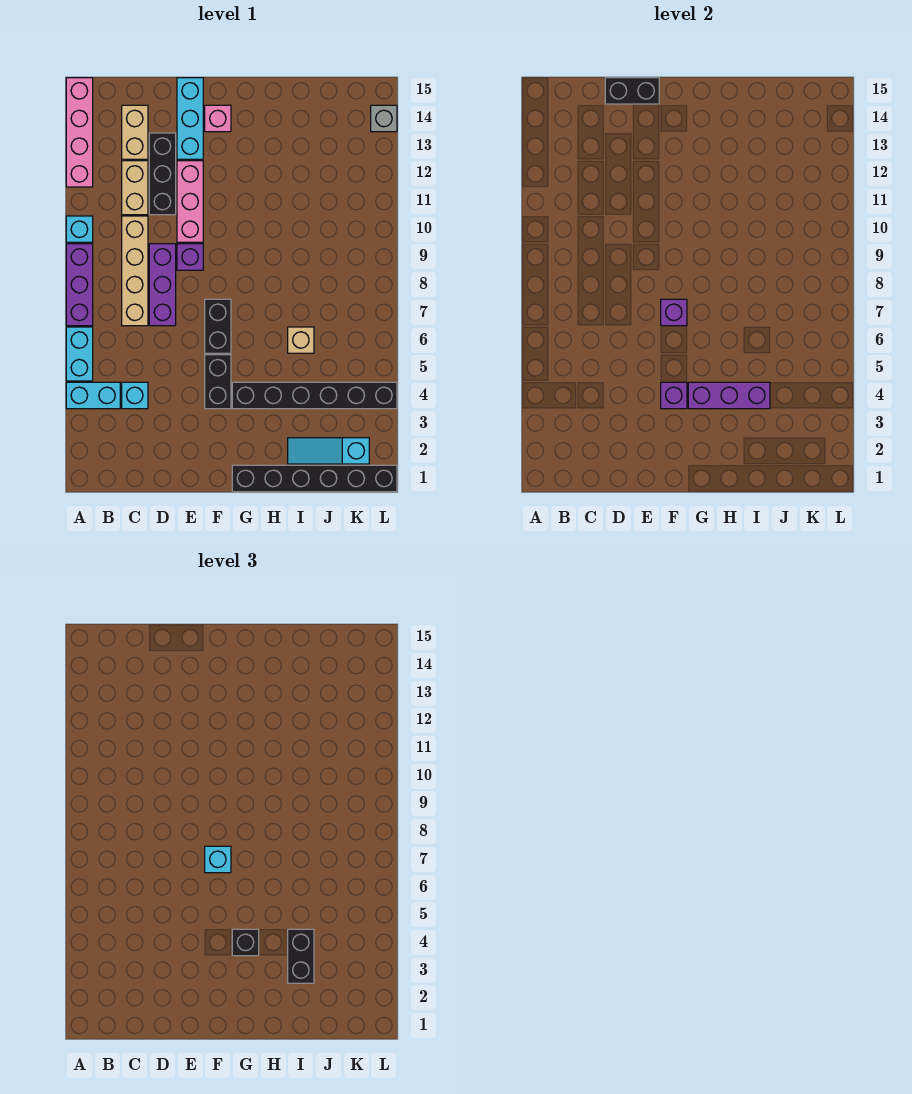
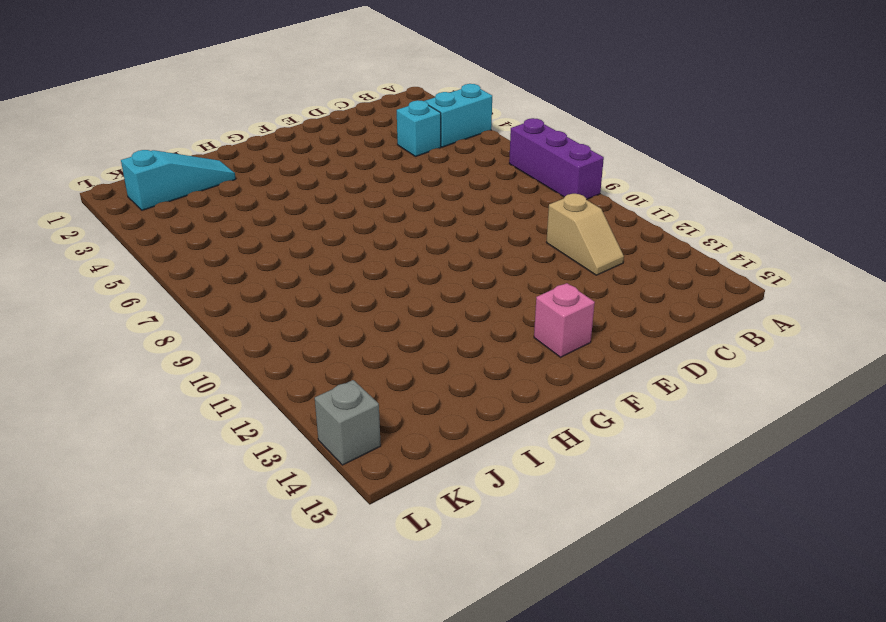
tan 1x2 slope [546,194,624,275] -> tan 1x2 brick [122,161,148,215]
none -> cyan 1x2 brick [66,327,93,381]
none -> cyan 1x1 brick [66,216,93,242]
none -> pink 1x4 brick [66,78,93,187]

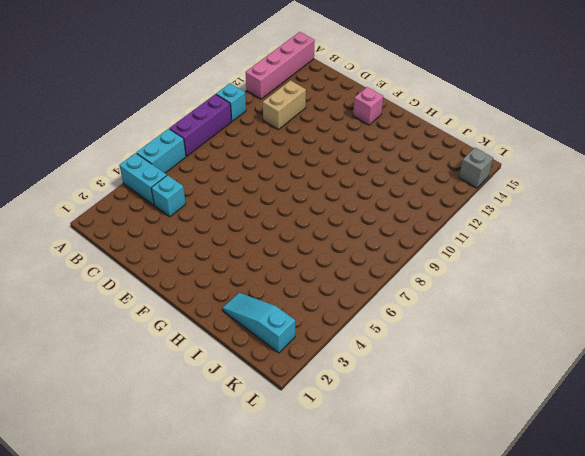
none -> tan 1x4 brick [122,216,148,326]
none -> tan 1x2 brick [122,105,148,159]
none -> purple 1x3 brick [149,244,176,326]

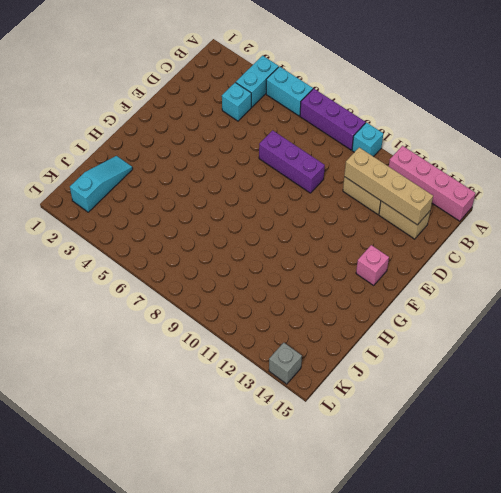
tan 1x4 brick [344,147,433,225] -> tan 1x4 brick moved to [122,216,148,326]
none -> black 1x3 brick [149,133,176,215]
none -> purple 1x1 brick [177,244,203,270]
none -> pink 1x3 brick [177,161,203,242]

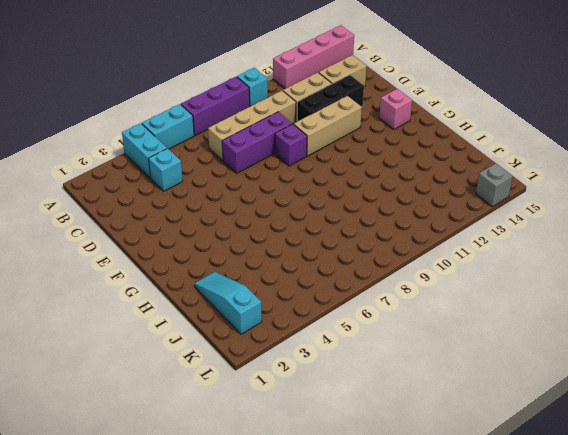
tan 1x3 brick [294,96,362,156] -> pink 1x3 brick [177,161,203,242]
none -> cyan 1x3 brick [177,78,203,159]
none -> black 1x2 brick [205,355,231,409]
none -> black 1x2 brick [205,299,231,353]

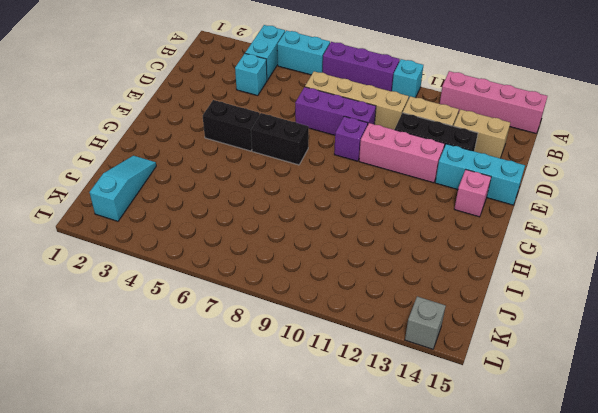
none -> black 1x6 brick [232,465,397,492]
none -> black 1x6 brick [232,382,397,409]
none -> tan 1x1 brick [288,327,314,353]

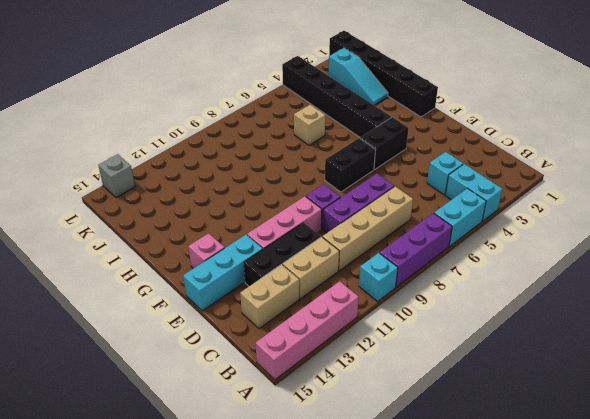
none -> black 1x2 brick [605,78,659,104]
none -> purple 1x1 brick [661,382,687,409]
none -> purple 1x1 brick [661,299,687,326]

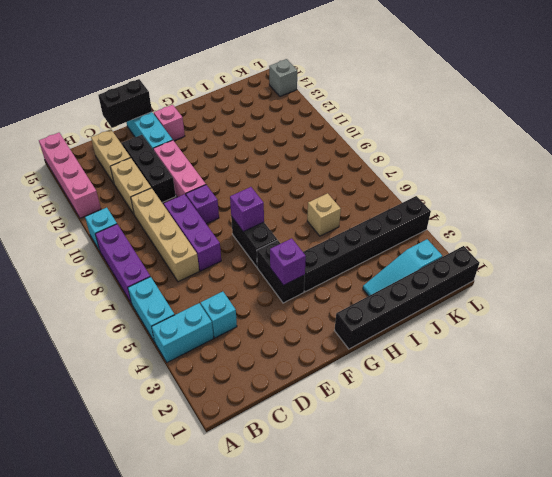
none -> purple 1x3 brick [688,382,770,409]
none -> cyan 1x1 brick [205,846,231,873]
none -> black 1x1 brick [232,929,259,956]

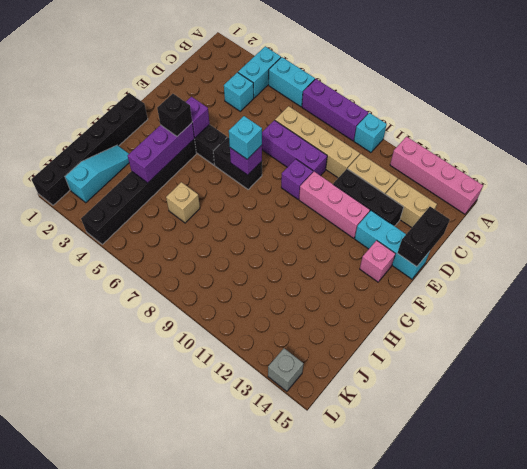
none -> black 1x2 brick [288,929,314,983]

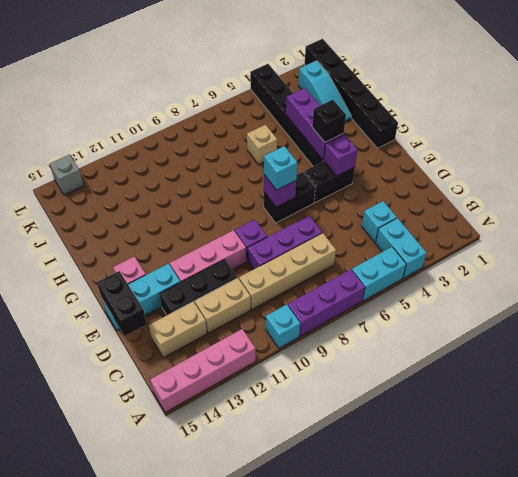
none -> black 1x2 brick [288,929,314,983]

